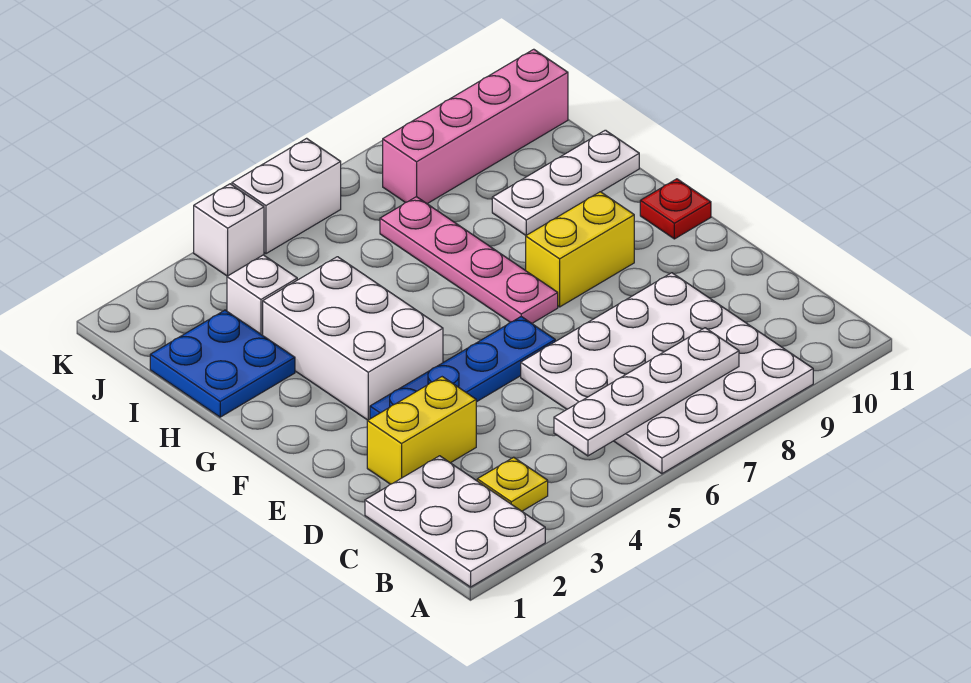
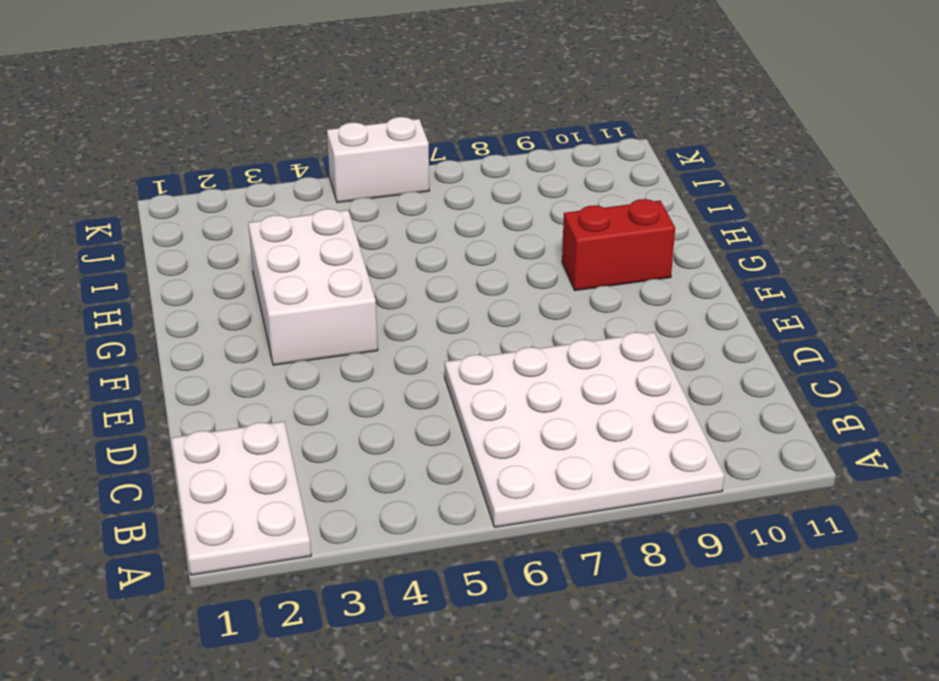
red 1x2 brick [562,199,675,291] -> none
none -> yellow 1x1 plate [477,457,548,511]
none -> yellow 1x2 brick [367,377,476,484]
none -> blue 1x4 plate [370,317,555,419]

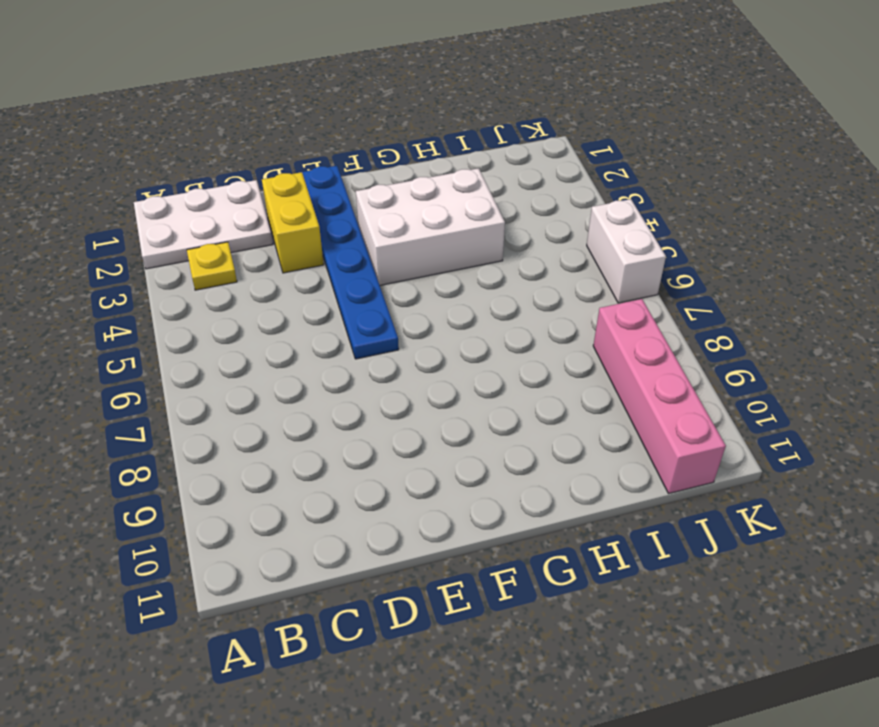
blue 1x6 plate [302,166,399,359] -> blue 1x4 plate [370,317,555,419]
none -> white 4x4 plate [521,273,813,474]
none -> pink 1x4 plate [380,197,558,323]
none -> yellow 1x2 brick [525,192,634,307]

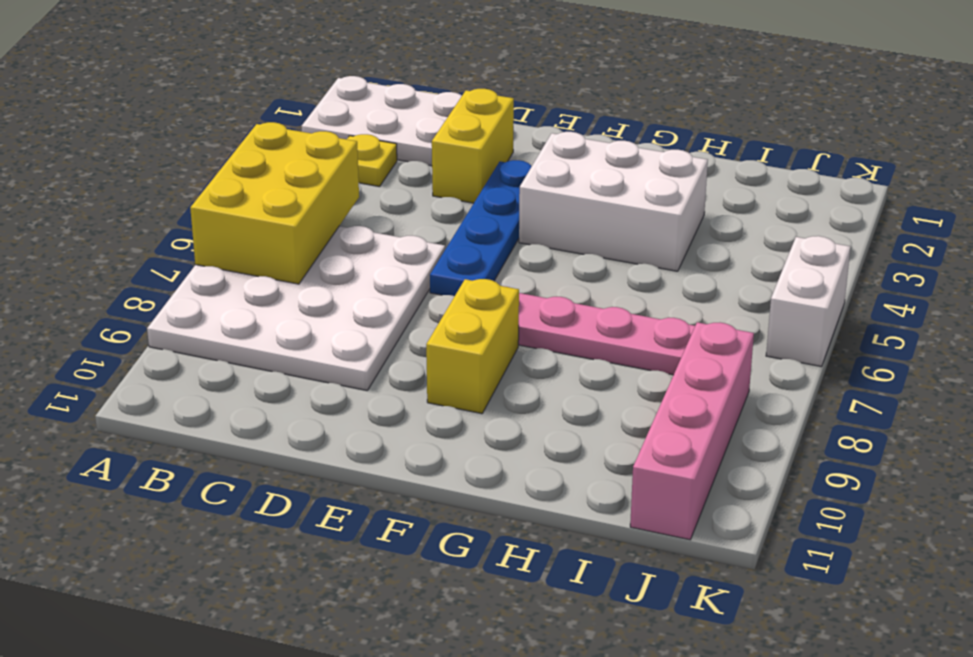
yellow 2x3 brick [190,122,359,284] -> white 1x4 plate [554,328,739,456]
none -> red 1x1 plate [640,179,711,239]
none -> blue 2x2 plate [150,310,295,417]
none -> white 1x3 plate [492,130,639,235]

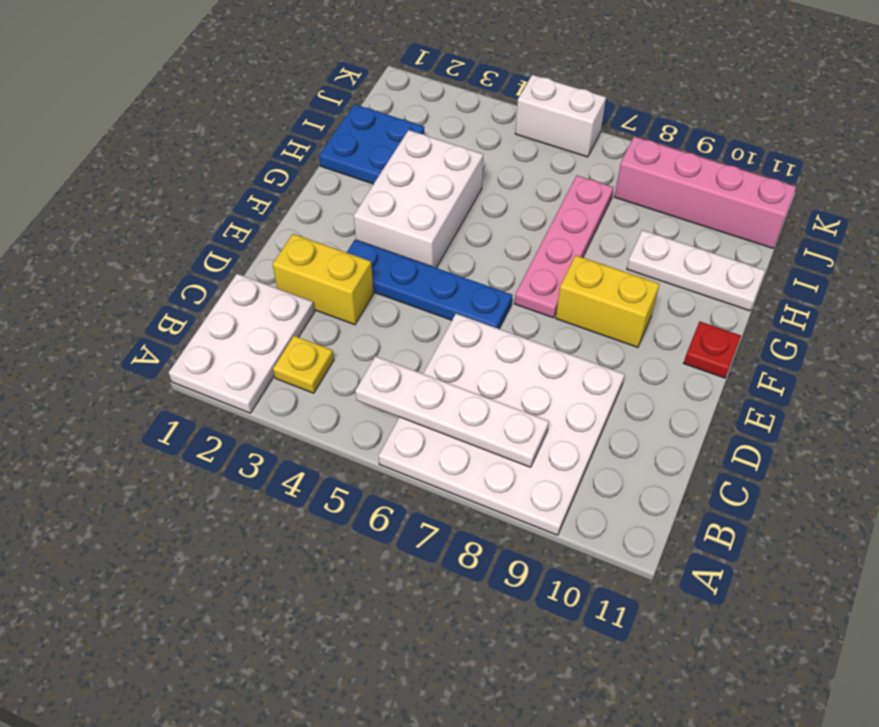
none -> white 1x1 brick [227,255,297,335]
none -> white 1x1 brick [194,184,264,276]

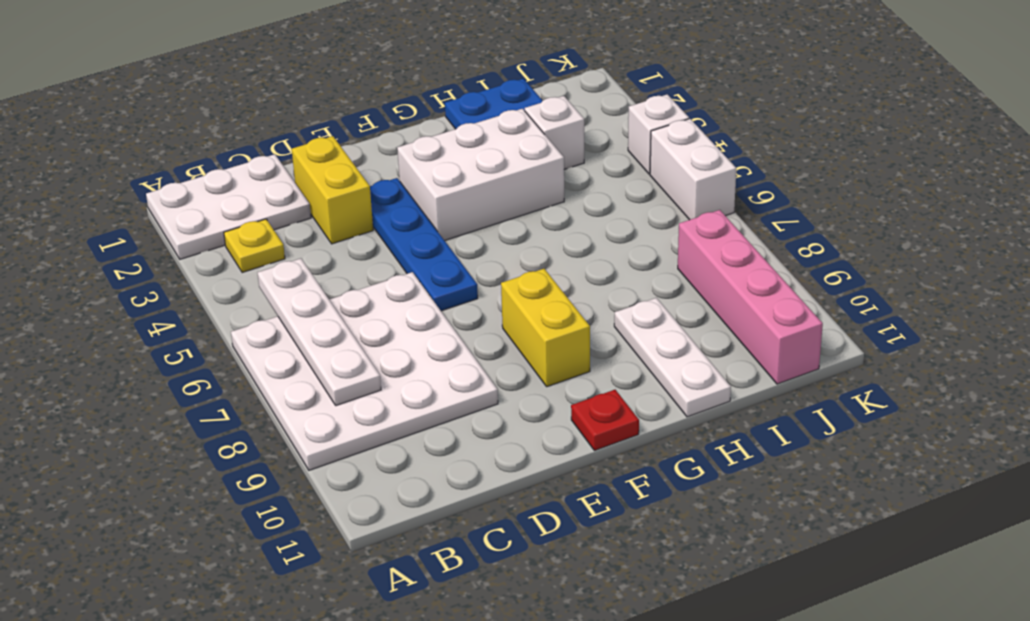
none -> pink 1x4 plate [380,197,558,323]

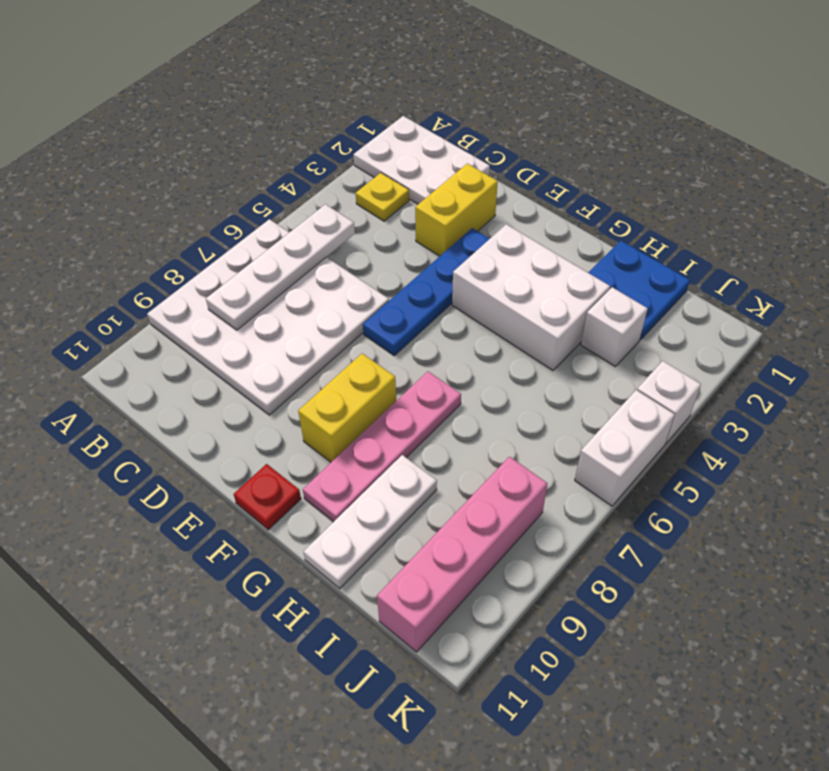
pink 1x4 plate [303,372,461,522] -> pink 1x4 plate turned to [380,197,558,323]

